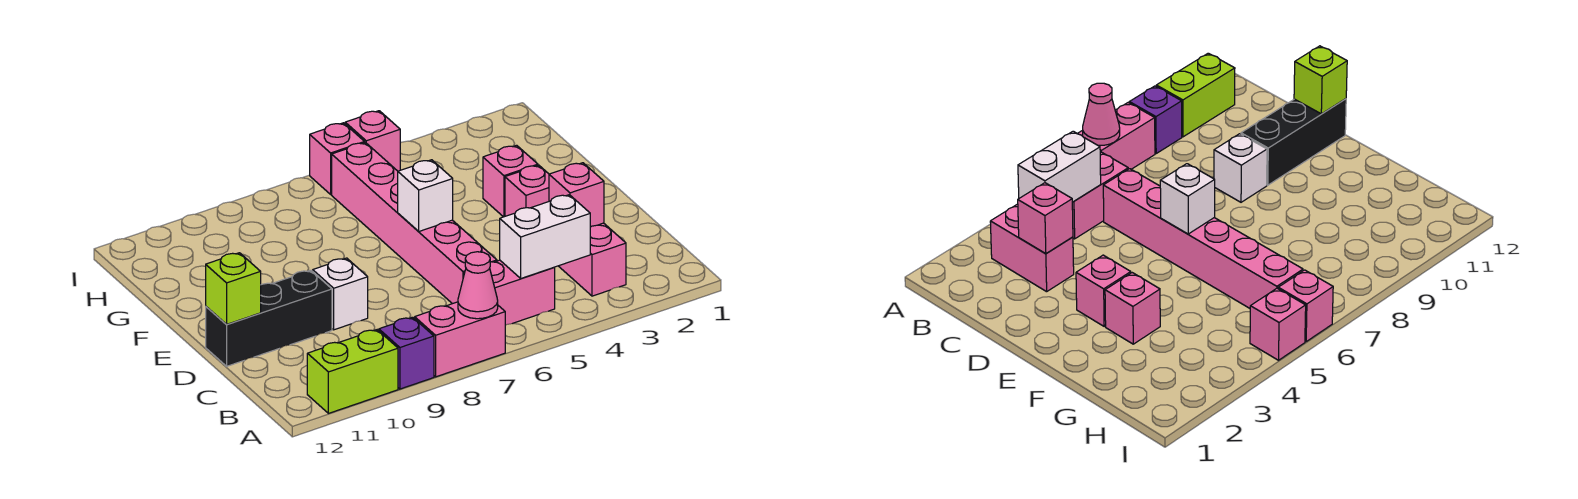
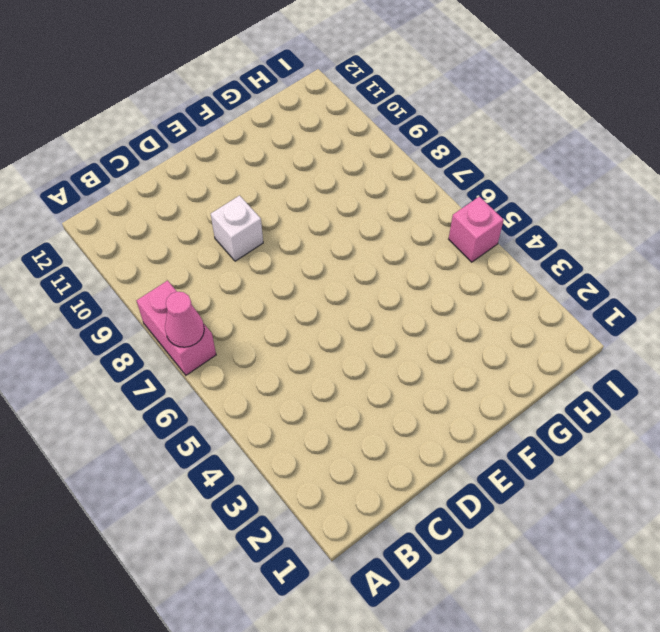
none -> purple 1x1 brick [379,317,434,389]
none -> lime 1x2 brick [307,330,398,413]
none -> pink 1x2 brick [559,223,626,296]

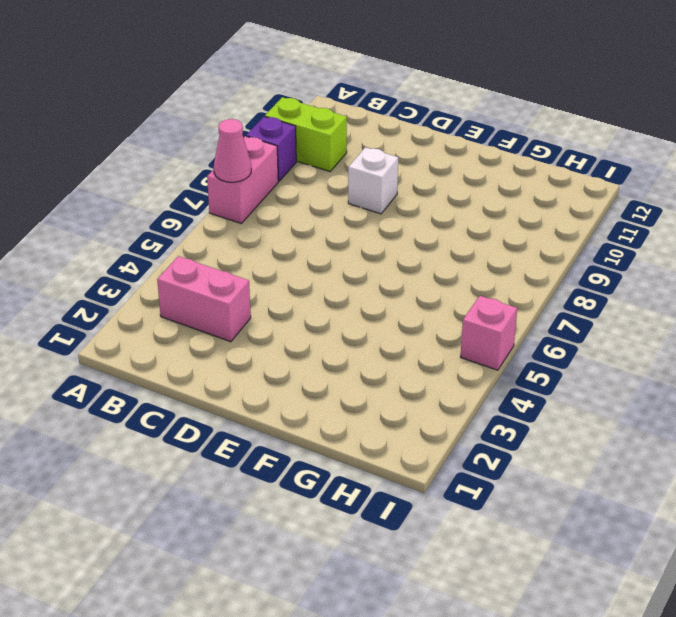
lime 1x2 brick [265,97,347,172] -> lime 1x2 brick turned to [307,330,398,413]
none -> pink 1x2 brick [464,260,555,325]
none -> pink 1x6 brick [332,143,497,304]
none -> black 1x3 brick [206,270,332,366]

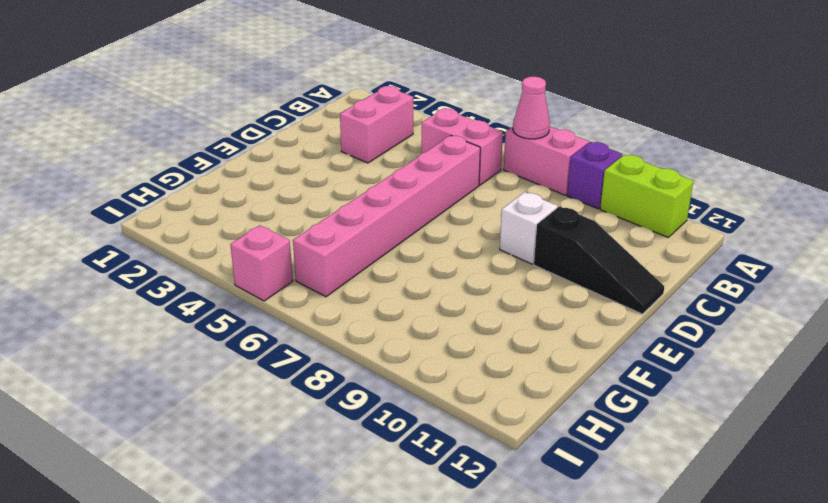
black 1x3 slope [534,207,664,314] -> black 1x3 brick [206,270,332,366]
none -> pink 1x1 brick [505,165,549,216]
none -> pink 1x1 brick [483,145,538,217]
none -> pink 1x1 brick [310,123,365,194]

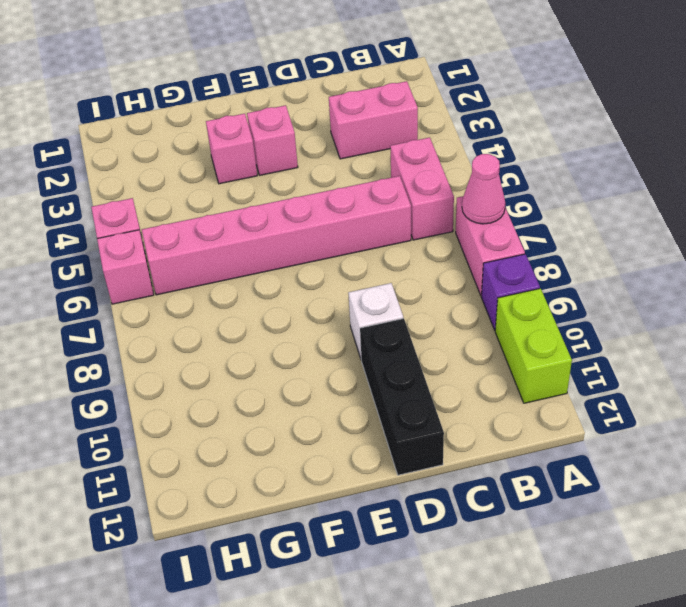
none -> white 1x2 brick [500,195,590,279]
none -> pink 1x1 brick [549,163,604,227]
none -> lime 1x1 brick [206,253,261,324]

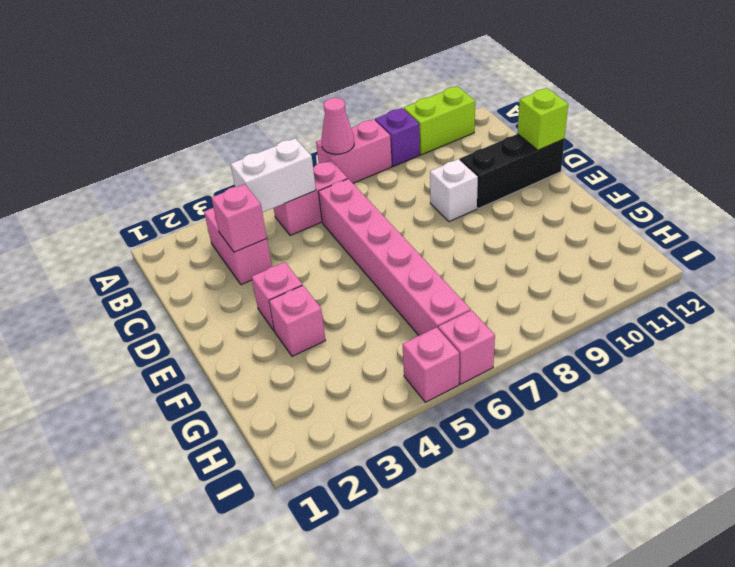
none -> white 1x1 brick [398,160,453,231]

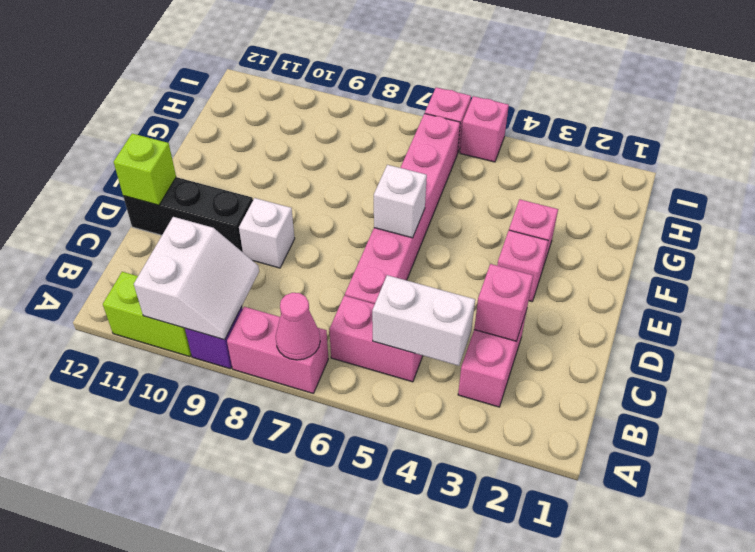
white 2x2 slope [134,217,259,340] -> none

